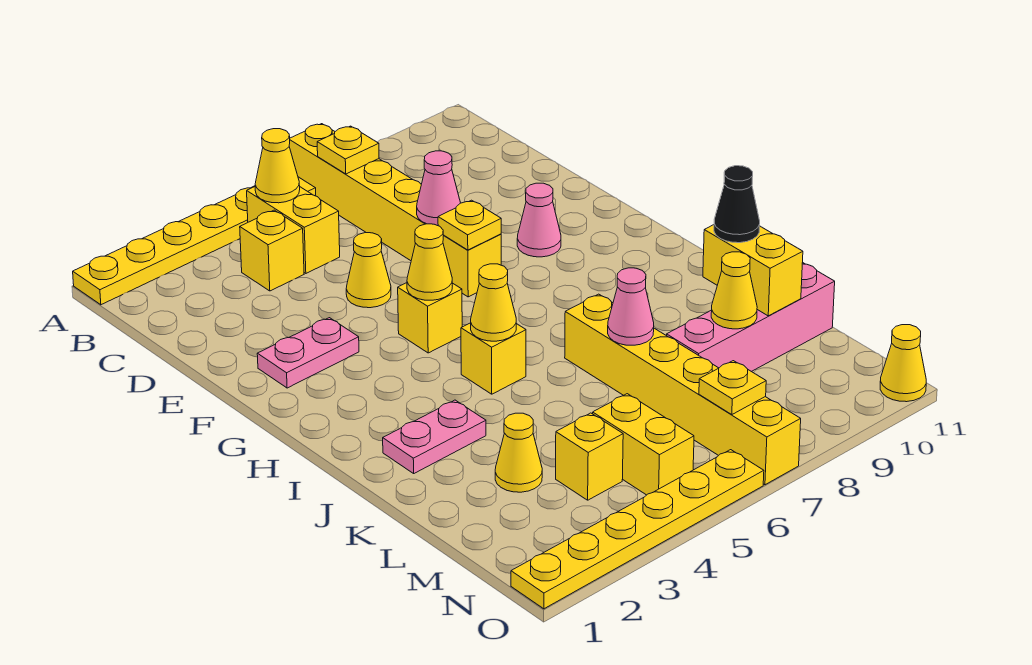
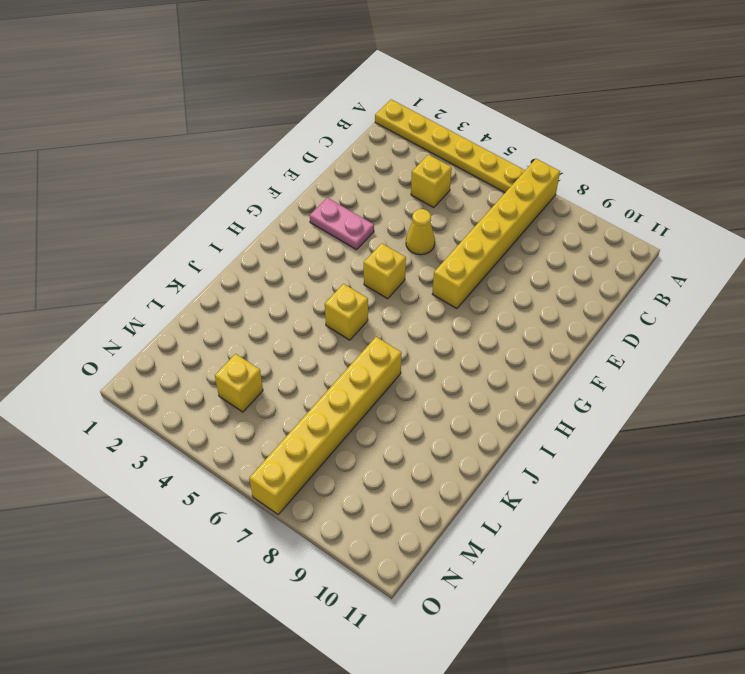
none -> yellow 1x2 brick [247,187,340,273]
none -> pink 1x1 cone [517,183,561,257]
none -> pink 1x2 plate [383,400,486,473]

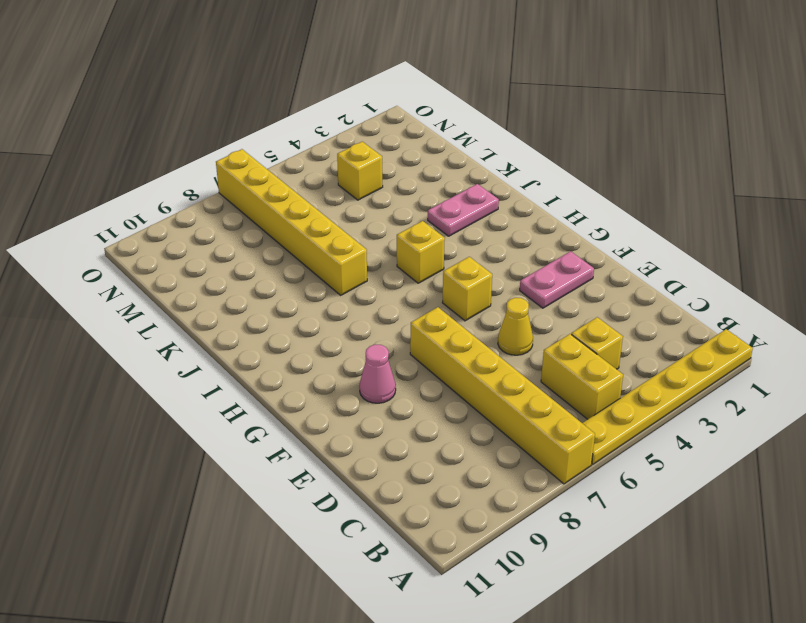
none -> yellow 1x1 cone [495,413,542,492]
none -> pink 1x4 brick [667,263,835,372]
none -> yellow 1x2 brick [593,394,694,495]

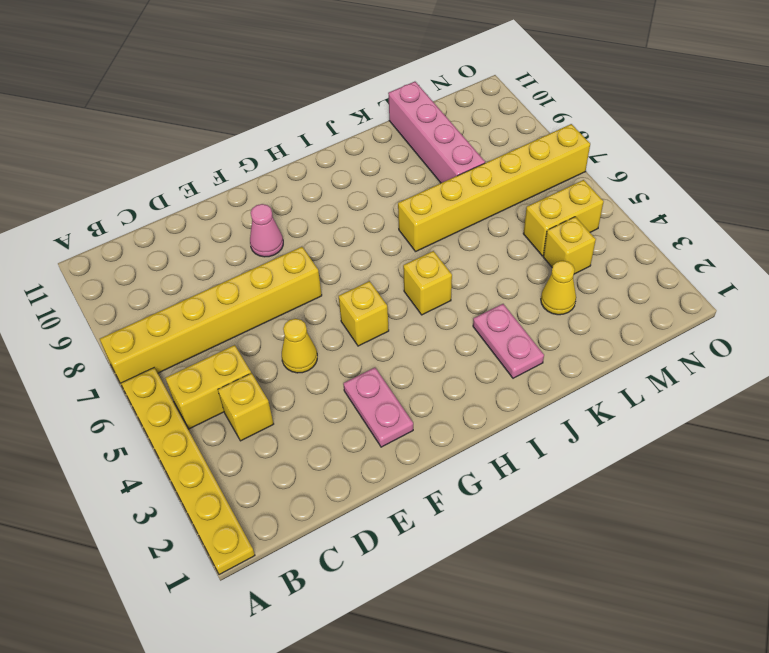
none -> yellow 1x6 plate [511,450,764,609]
none -> yellow 1x1 cone [880,325,926,402]
none -> yellow 1x1 cone [255,129,300,203]

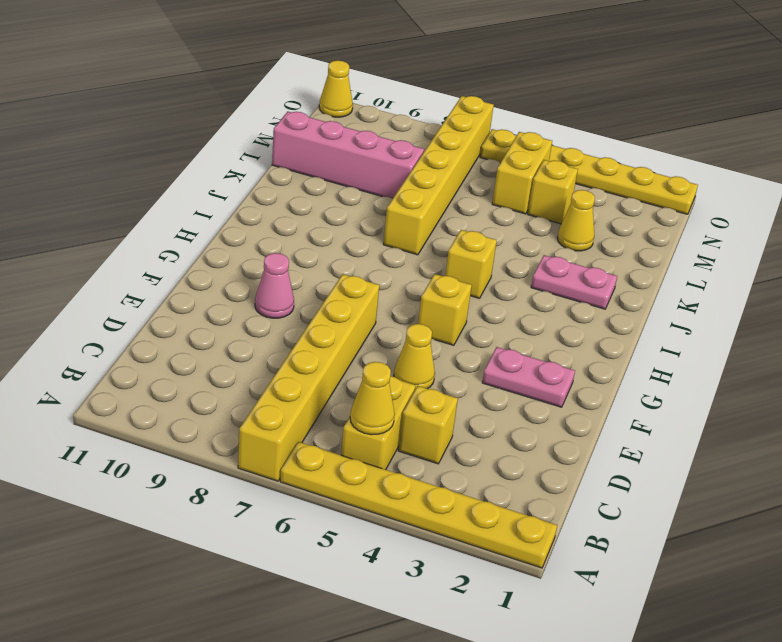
none -> yellow 1x1 plate [317,126,379,174]
none -> pink 1x1 cone [417,151,460,226]
none -> yellow 1x1 plate [438,200,501,250]

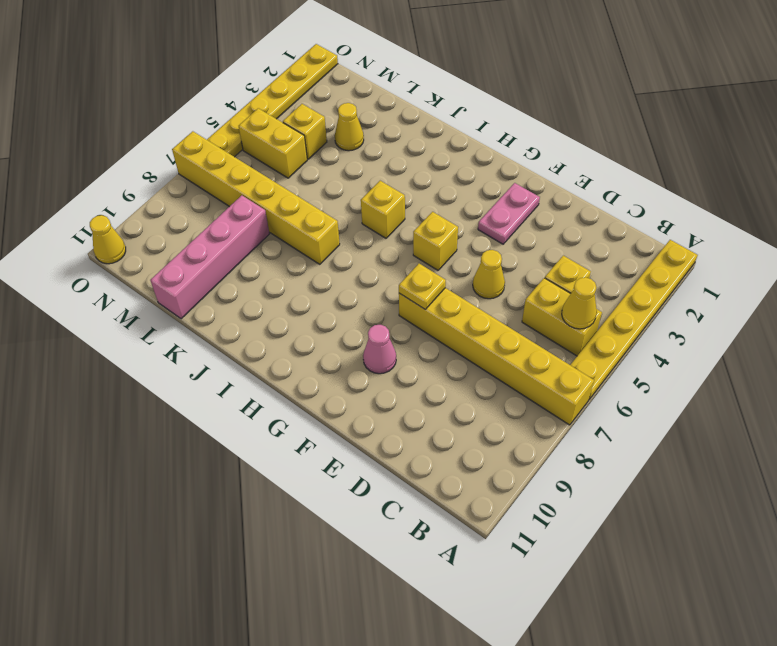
none -> pink 1x2 plate [383,400,486,473]
none -> yellow 1x1 plate [317,126,379,174]
none -> pink 1x1 cone [417,151,460,226]

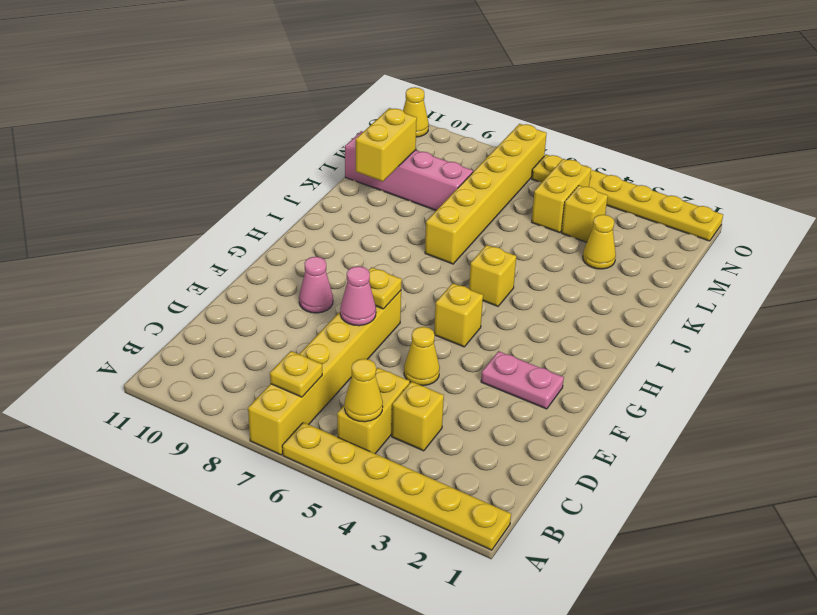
none -> pink 1x2 plate [383,400,486,473]
none -> yellow 1x1 cone [407,224,452,300]
none -> yellow 1x1 cone [471,264,516,341]

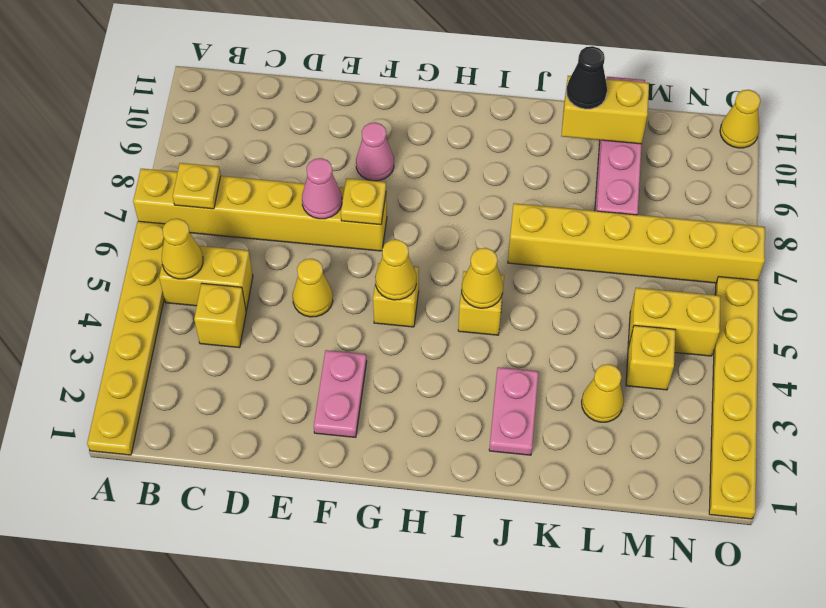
none -> pink 1x1 cone [608,268,654,345]
none -> yellow 1x1 cone [711,252,757,329]
none -> yellow 1x1 plate [699,361,766,415]

